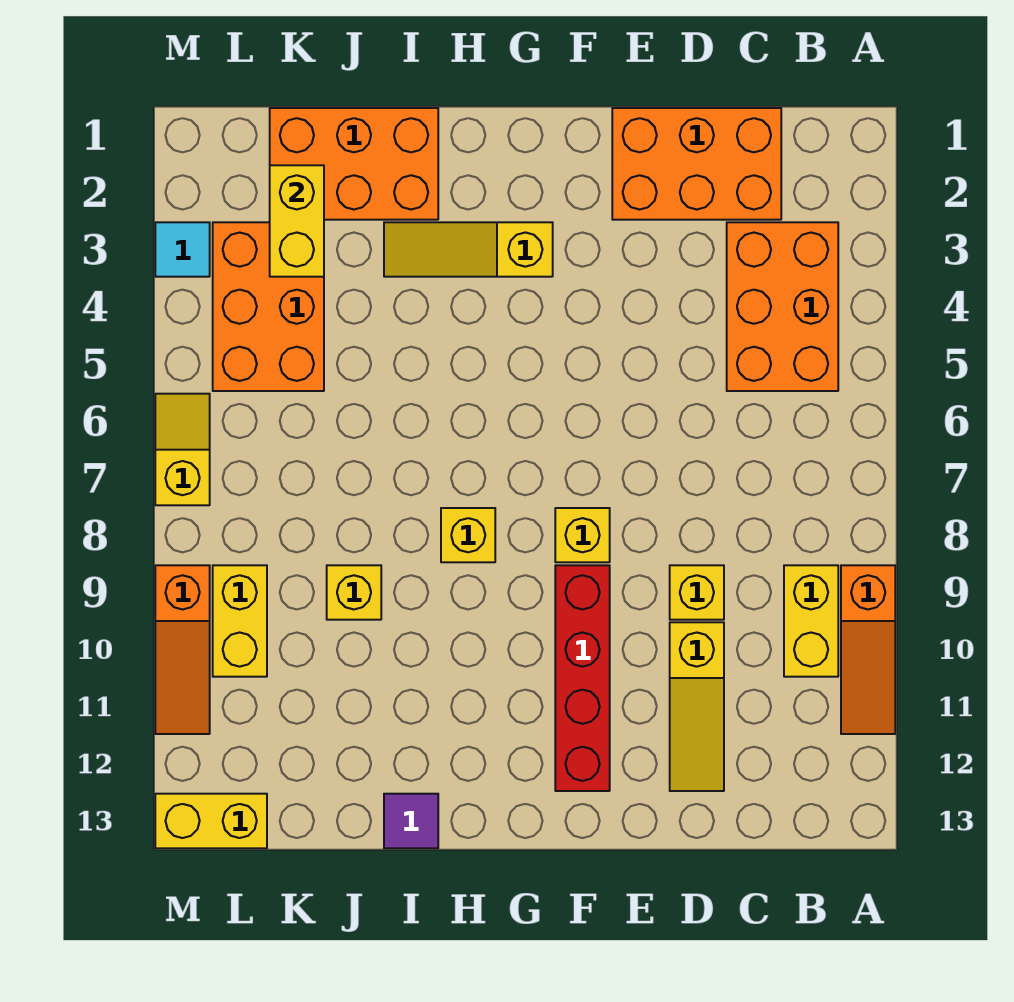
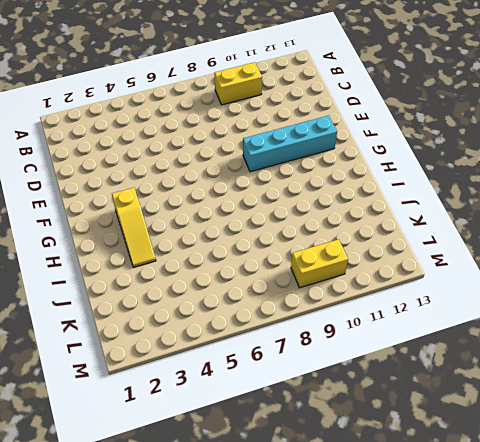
cyan 1x4 brick [243,116,337,172] -> red 1x4 brick [555,565,610,791]
none -> orange 1x3 slope [841,565,895,734]
none -> orange 2x3 brick [727,222,838,391]
none -> orange 2x3 brick [612,108,781,220]

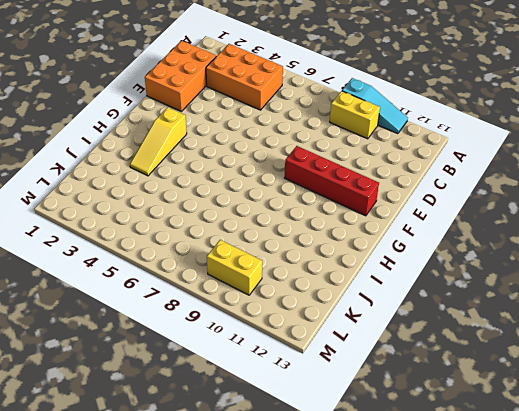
cyan 1x3 slope [342,78,408,134] -> orange 1x3 slope [841,565,895,734]
none -> yellow 1x1 brick [670,565,724,620]
none -> yellow 1x3 slope [670,622,724,791]
none -> yellow 1x1 brick [555,508,610,562]

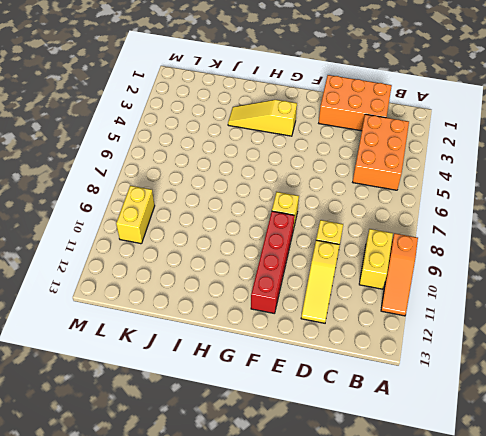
none -> yellow 1x1 brick [441,508,495,562]
none -> orange 2x3 brick [270,108,438,220]
none -> purple 1x1 tile [384,794,438,848]

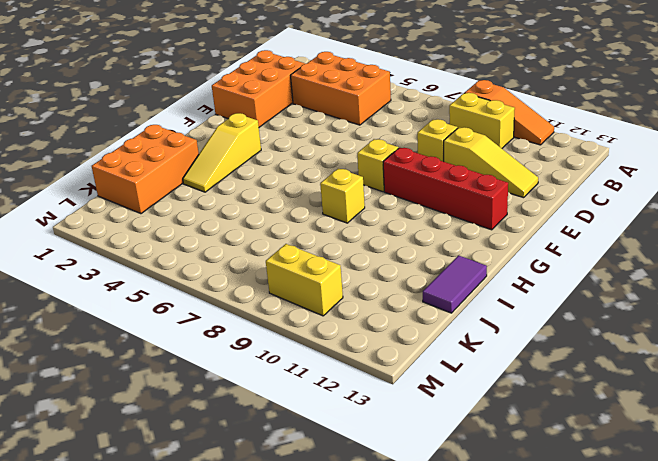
purple 1x2 tile [423,255,487,313] -> purple 1x1 tile [384,794,438,848]
none -> yellow 1x1 brick [327,565,381,620]
none -> orange 2x3 brick [213,222,324,391]
none -> yellow 1x2 brick [155,794,267,848]

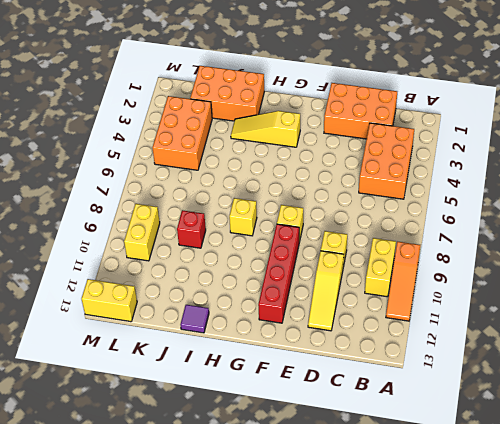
red 1x1 brick [177,210,206,248] -> yellow 1x1 brick [327,565,381,620]
none -> cyan 1x1 tile [155,222,210,277]
none -> yellow 1x2 slope [155,394,210,505]
none -> orange 1x3 slope [155,565,210,734]

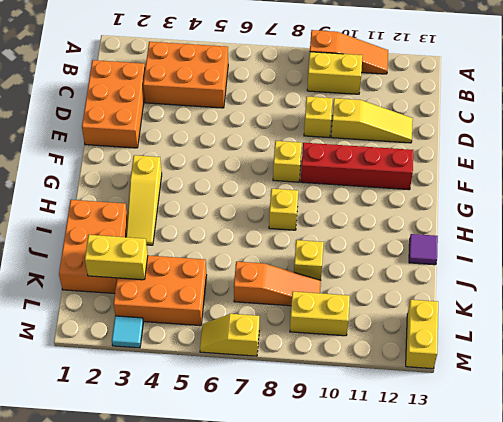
orange 1x3 slope [234,262,321,306] -> orange 1x3 slope moved to [155,565,210,734]

